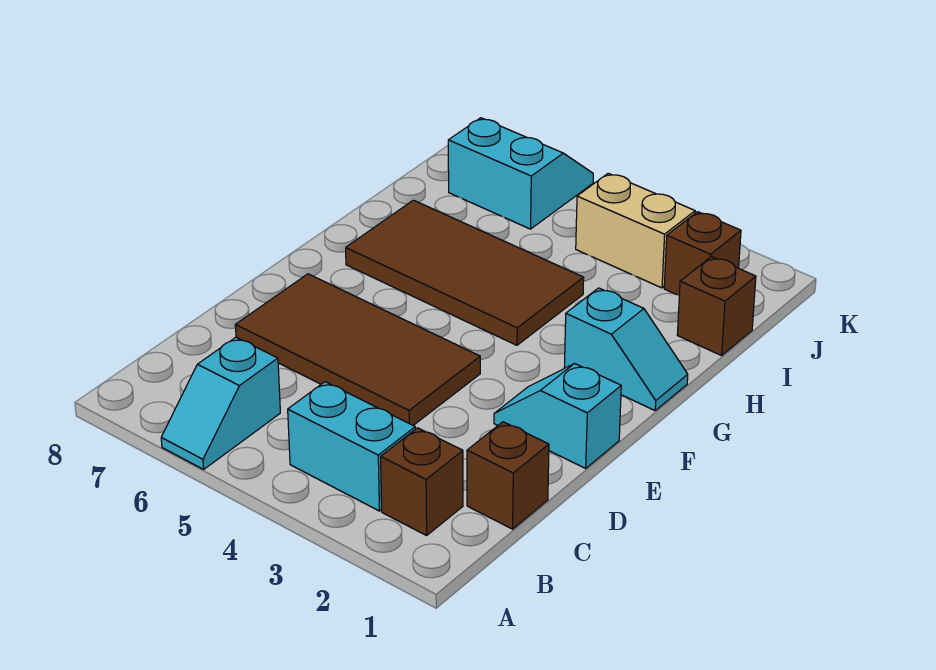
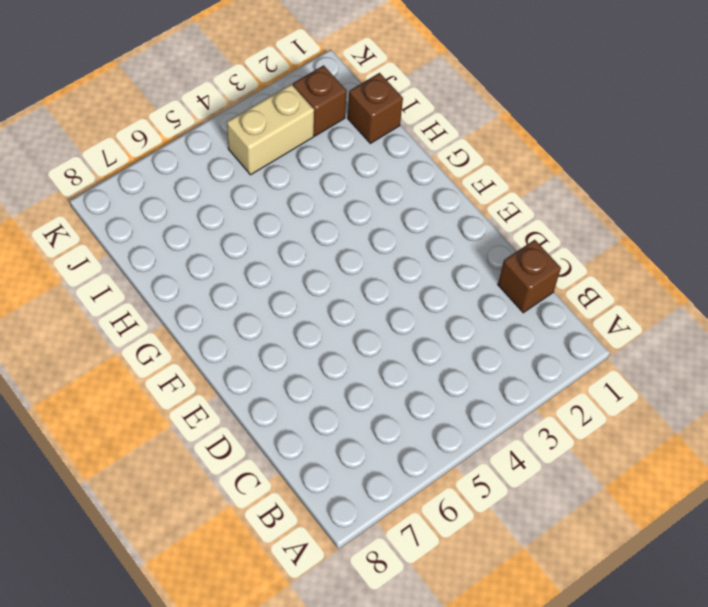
none -> cyan 1x2 slope [161,337,280,469]
none -> brown 1x1 brick [381,428,463,536]
none -> cyan 1x2 brick [288,382,415,511]

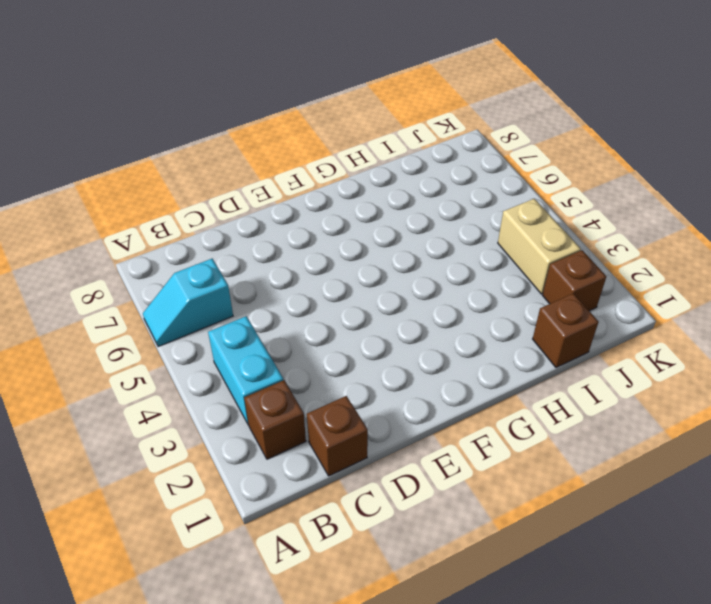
none -> brown 2x4 tile [235,274,480,425]
none -> cyan 1x2 slope [494,364,621,468]
none -> cyan 1x2 slope [564,288,688,411]

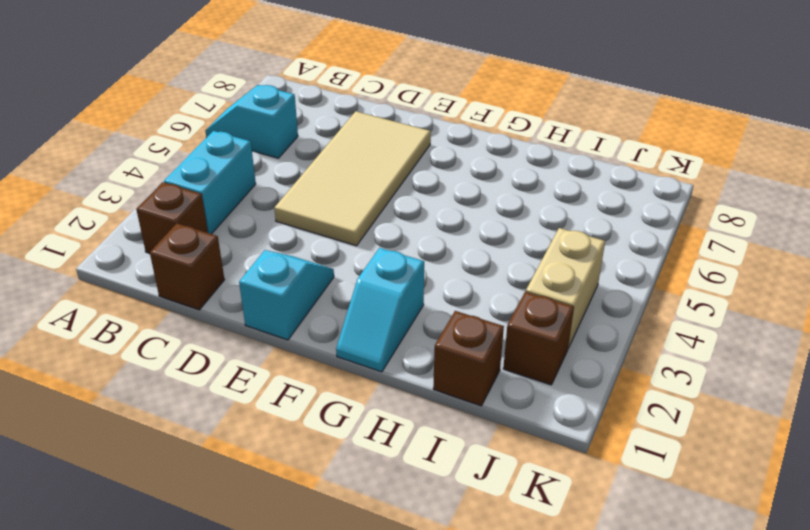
tan 2x4 tile [274,111,431,246] -> brown 2x4 tile [235,274,480,425]
none -> brown 2x4 tile [346,200,584,345]
none -> cyan 2x2 slope [448,118,593,229]

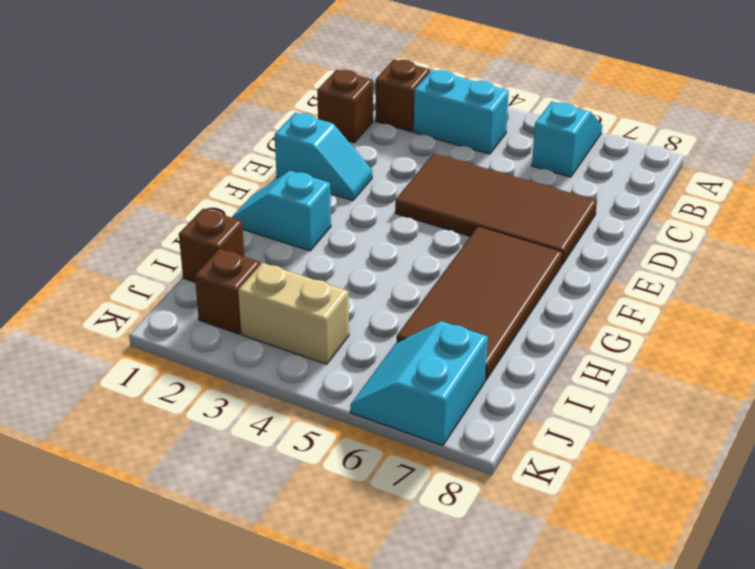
brown 2x4 tile [397,226,563,380] -> brown 2x4 tile turned to [346,200,584,345]
cyan 2x2 slope [350,321,488,446] -> cyan 2x2 slope turned to [448,118,593,229]

